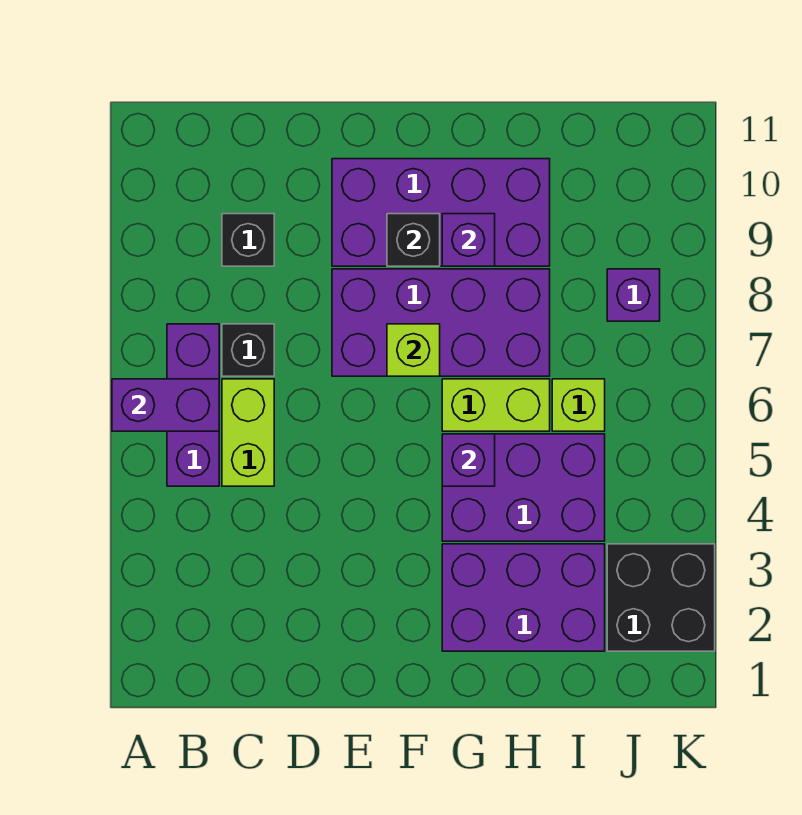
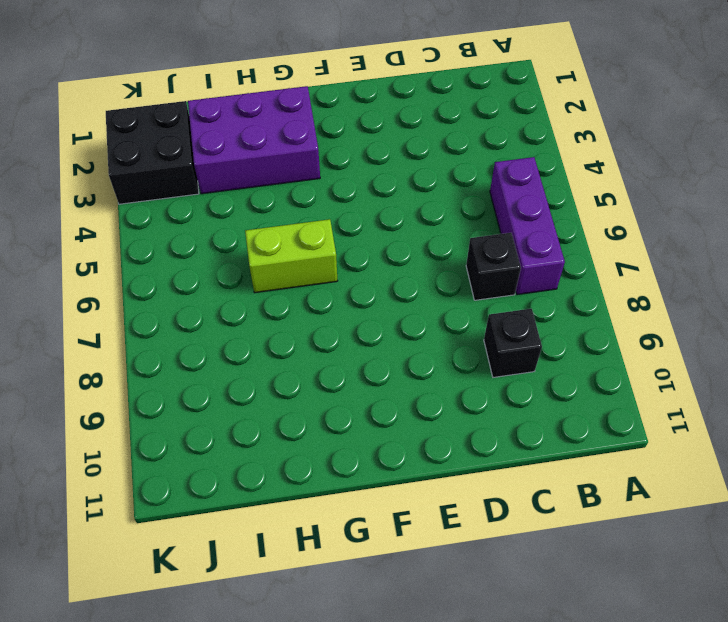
none -> lime 1x2 brick [222,379,274,486]
none -> purple 2x4 brick [332,269,550,376]
none -> purple 2x4 brick [332,159,550,266]

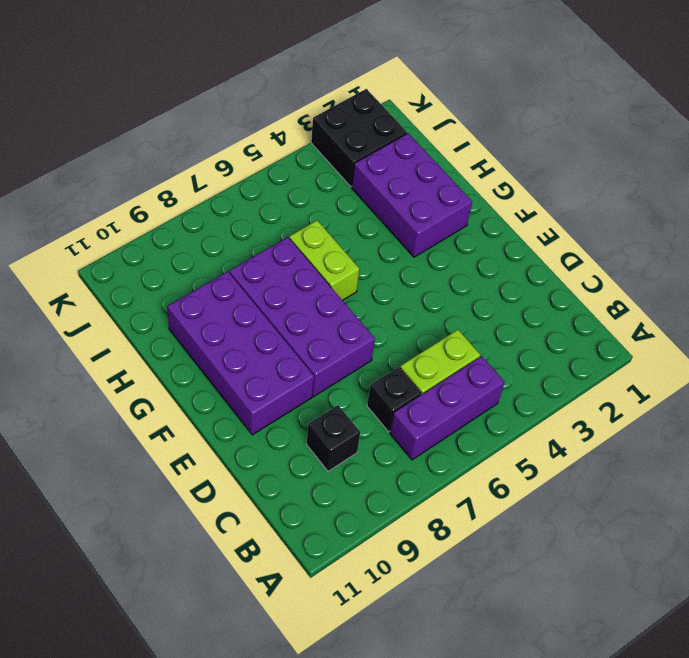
none -> purple 2x3 brick [442,434,605,541]
none -> lime 1x1 brick [552,379,605,431]
none -> purple 1x1 brick [607,269,660,321]

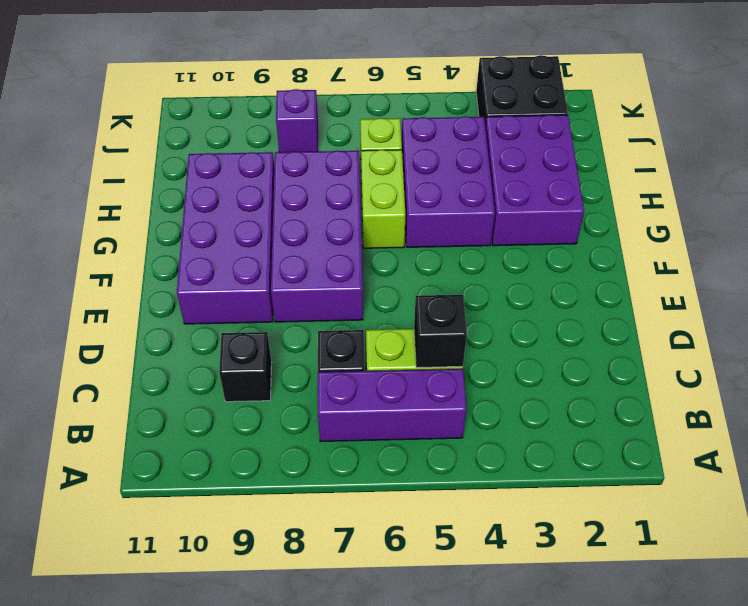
black 1x1 brick [414,295,467,368] -> black 1x1 brick moved to [387,214,440,266]
none -> purple 1x2 brick [112,379,219,431]
none -> lime 1x1 brick [387,324,440,376]
none -> purple 1x1 brick [442,434,495,486]

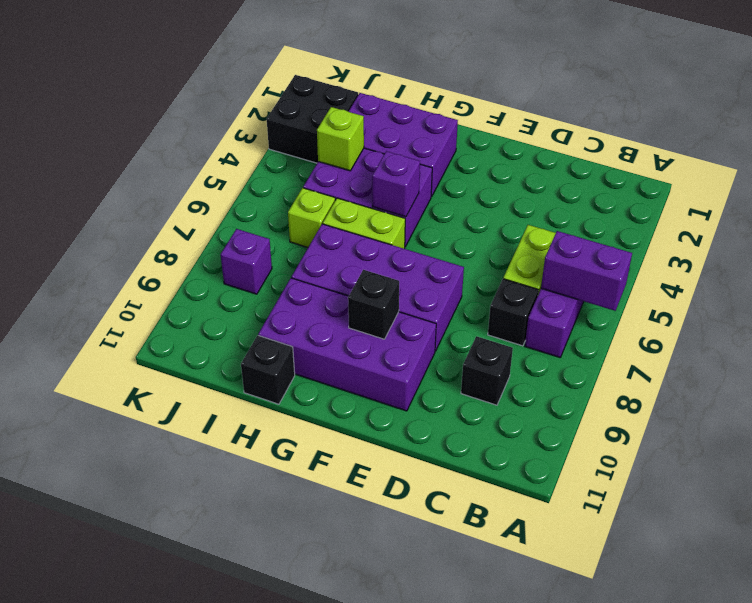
black 1x1 brick [241,335,295,404] -> none
lime 1x1 brick [317,107,364,171] -> lime 1x1 brick moved to [387,324,440,376]
none -> purple 1x1 brick [442,214,495,266]

